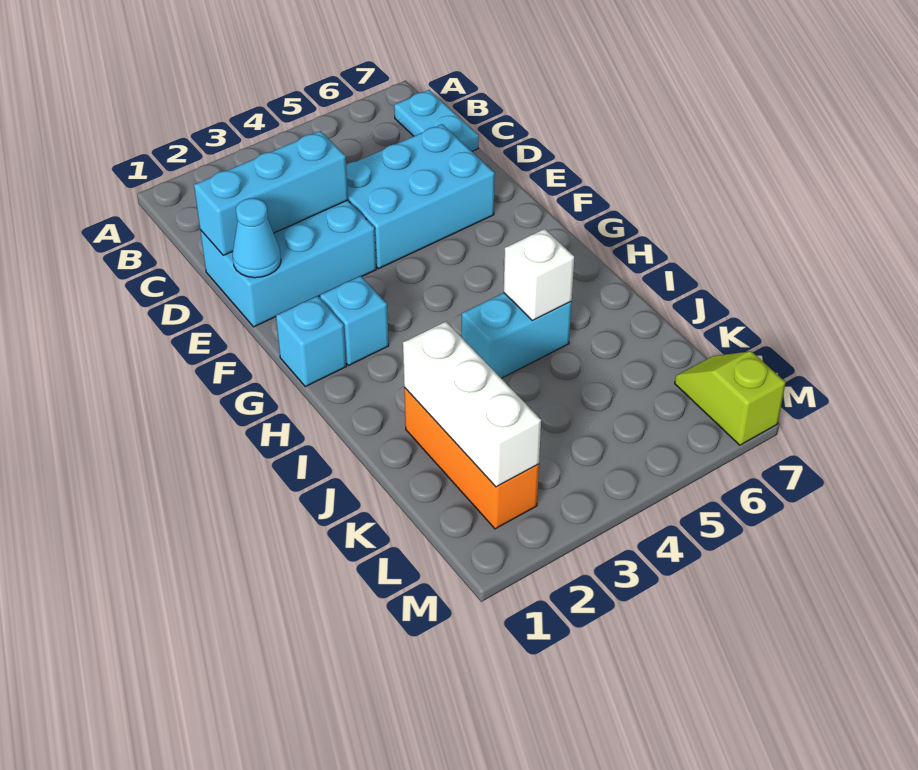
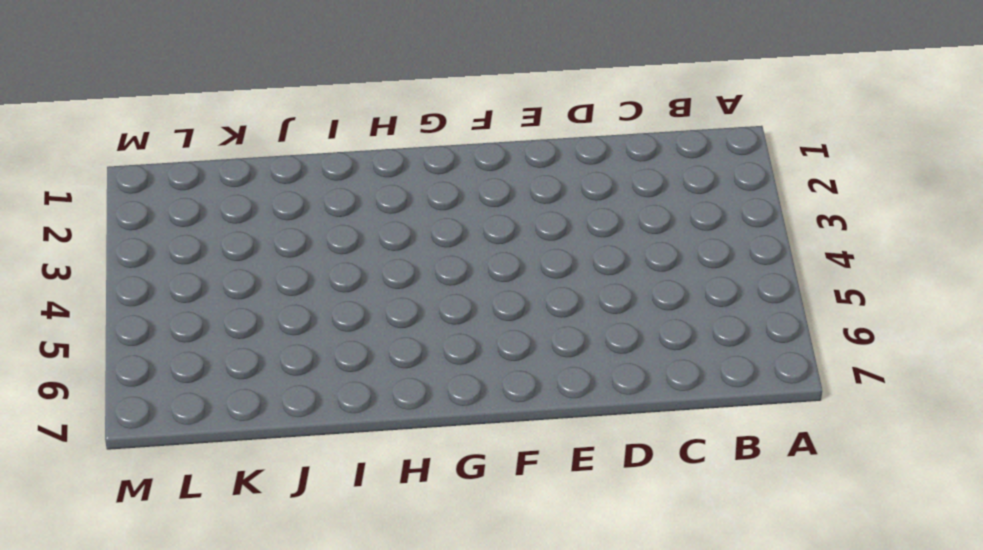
none -> cyan 1x2 plate [394,90,479,151]
none -> cyan 2x3 brick [200,200,376,327]
none -> cyan 2x3 brick [346,124,495,269]

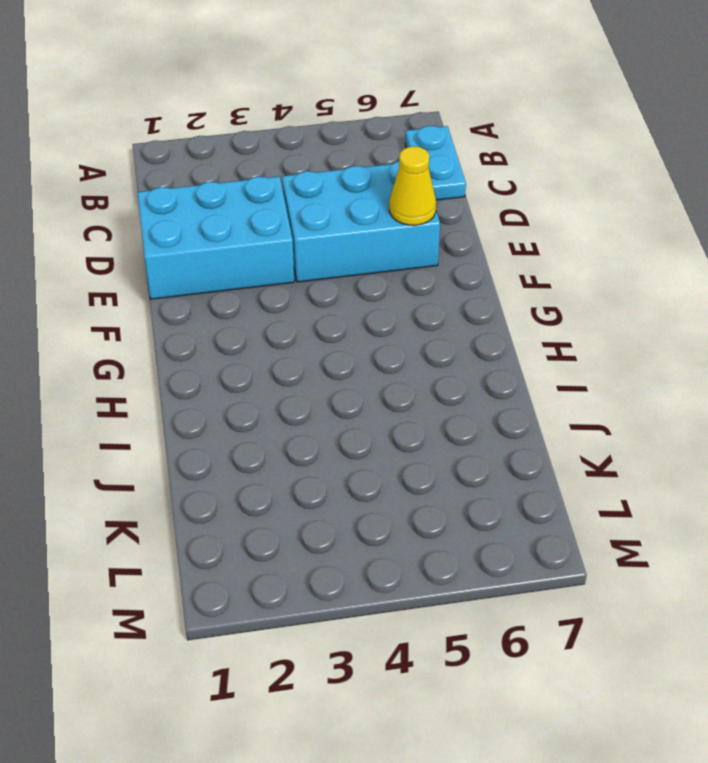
yellow 1x1 cone [389,146,436,225] -> none
none -> cyan 1x1 brick [276,296,346,386]
none -> cyan 1x1 brick [320,276,389,366]
none -> cyan 1x2 brick [462,293,572,378]

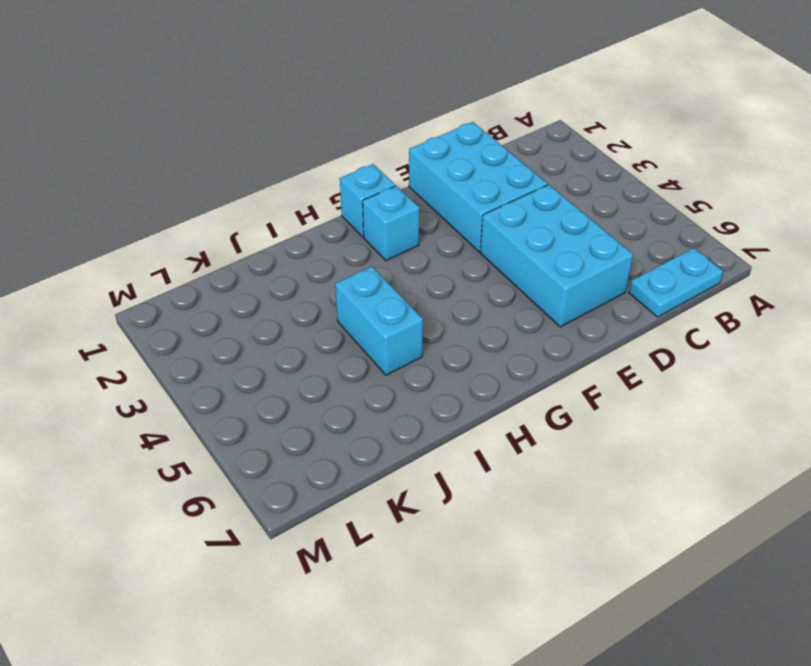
none -> orange 1x3 brick [404,388,539,529]
none -> lime 1x2 slope [675,351,786,445]
none -> cyan 1x3 brick [194,131,348,255]

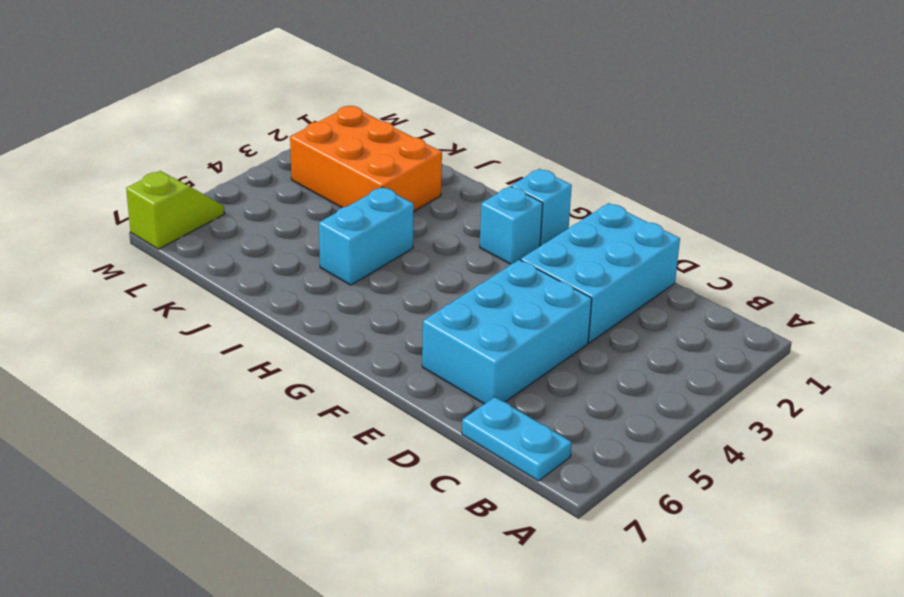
orange 2x3 brick [290,106,442,212] -> orange 1x3 brick [404,388,539,529]
lime 1x2 slope [126,171,225,249] -> lime 1x2 slope turned to [675,351,786,445]
none -> cyan 1x3 brick [194,131,348,255]
none -> cyan 1x1 cone [233,198,281,278]
none -> white 1x1 brick [504,229,574,320]

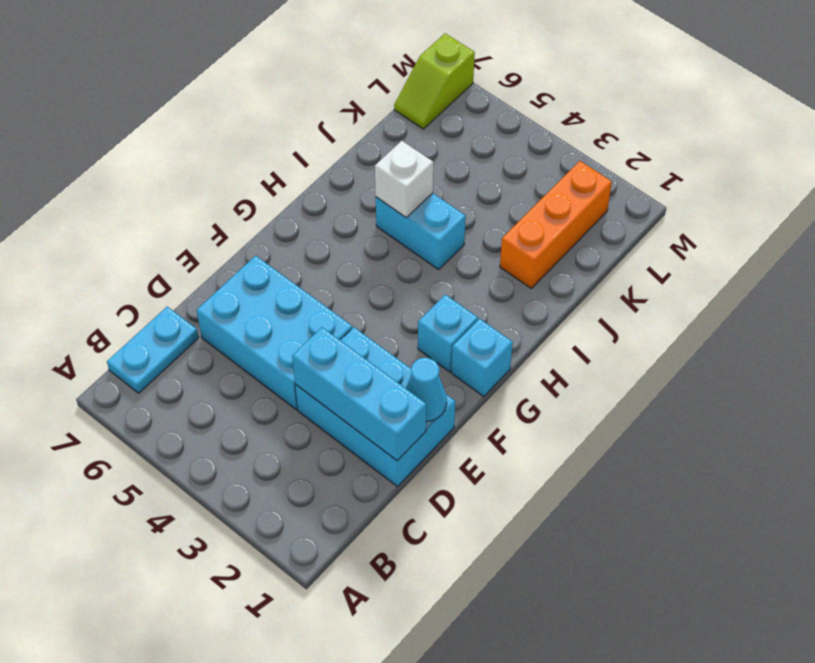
none -> white 1x3 brick [403,322,541,487]

